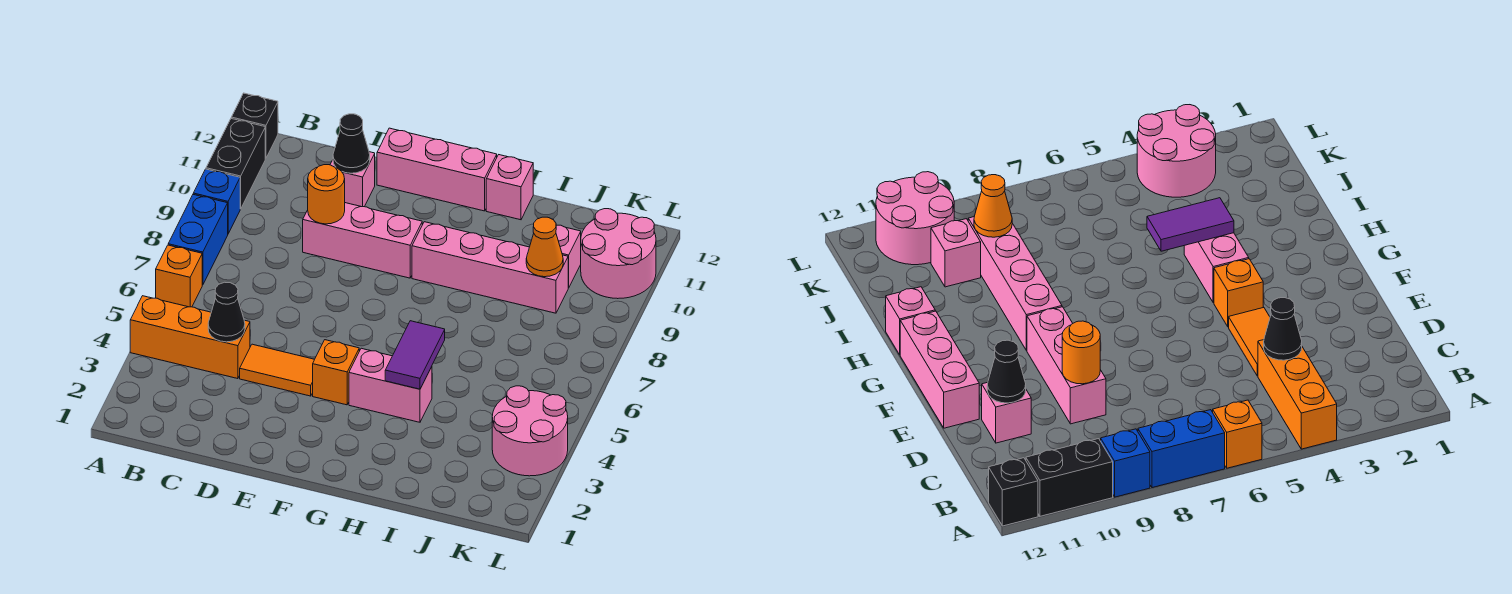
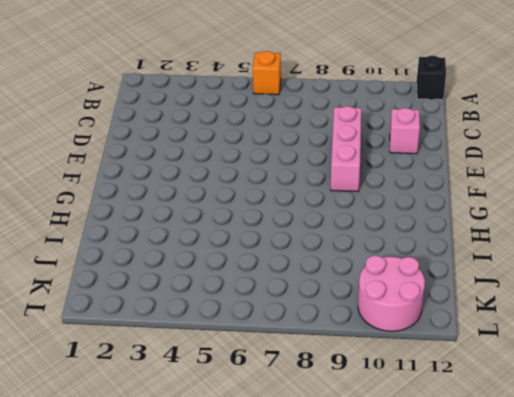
none -> orange 1x3 brick [130,296,250,379]
none -> blue 1x2 brick [168,195,228,285]
none -> blue 1x1 brick [193,169,240,233]

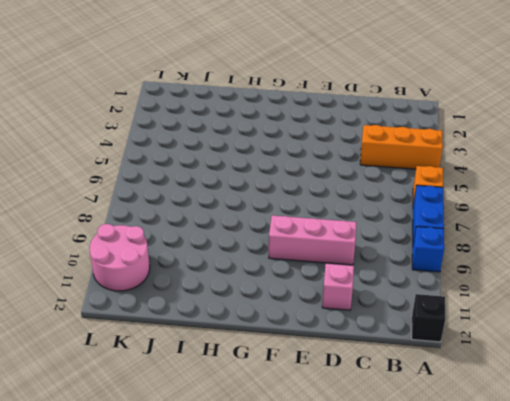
none -> black 1x2 brick [206,119,265,209]
none -> orange 1x2 tile [240,344,314,396]
none -> pink 1x3 brick [377,128,497,211]

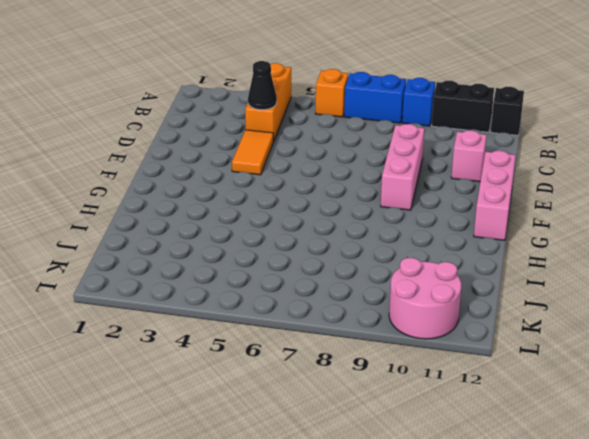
none -> orange 1x1 brick [313,340,359,405]
none -> pink 1x2 brick [349,348,432,422]
none -> pink 1x4 brick [412,222,568,313]

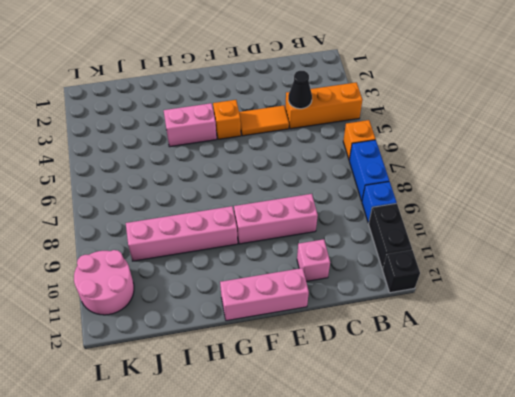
none -> pink 1x1 brick [486,155,533,220]
none -> pink 1x1 brick [556,225,581,288]
none -> pink 2x2 round brick [492,386,568,476]

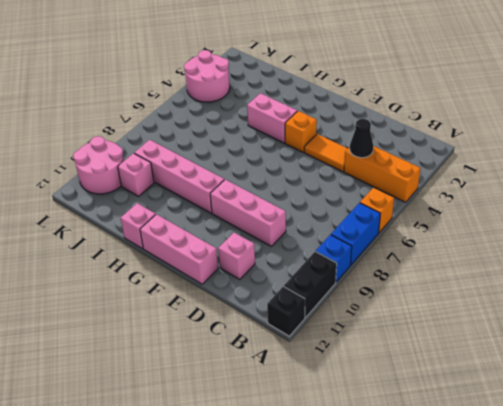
none -> orange 1x1 round brick [308,165,345,224]
none -> black 1x1 cone [333,114,370,173]
none -> purple 1x2 tile [385,321,445,389]

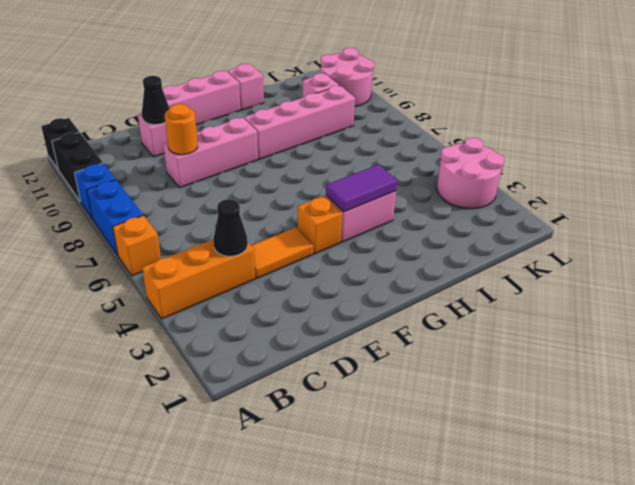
purple 1x2 tile [326,164,397,212] -> purple 1x2 tile turned to [385,321,445,389]
none -> orange 1x1 cone [526,217,563,277]

